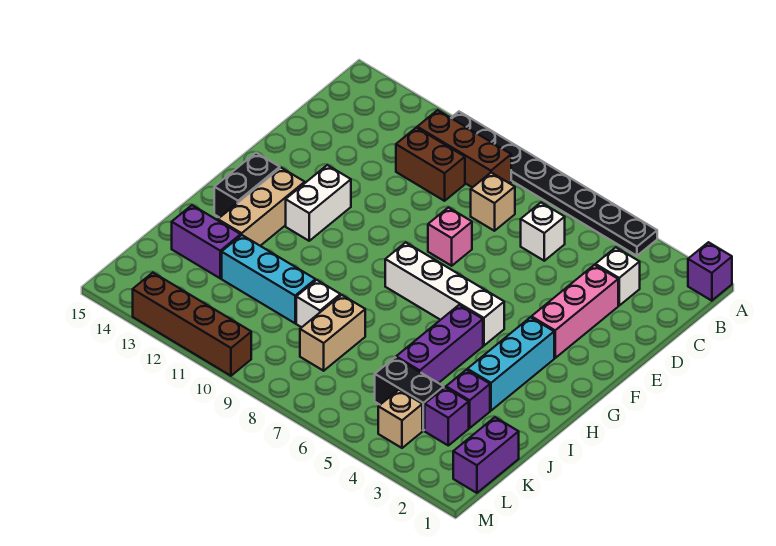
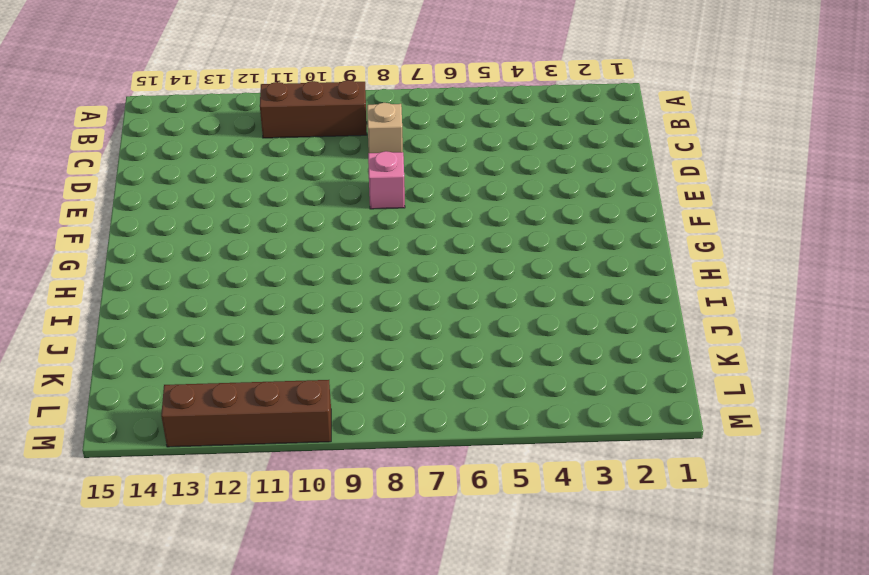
none -> purple 1x1 brick [688,242,732,301]
none -> black 1x8 plate [451,112,657,256]
none -> white 1x1 brick [595,247,640,306]

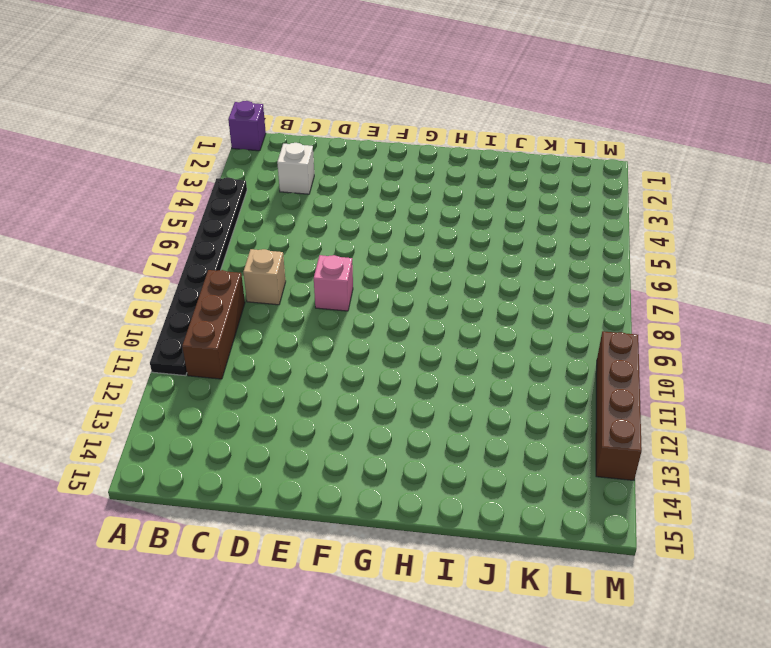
none -> white 1x1 brick [521,203,565,261]
none -> brown 1x2 brick [396,128,465,201]
none -> pink 1x3 brick [531,265,618,358]

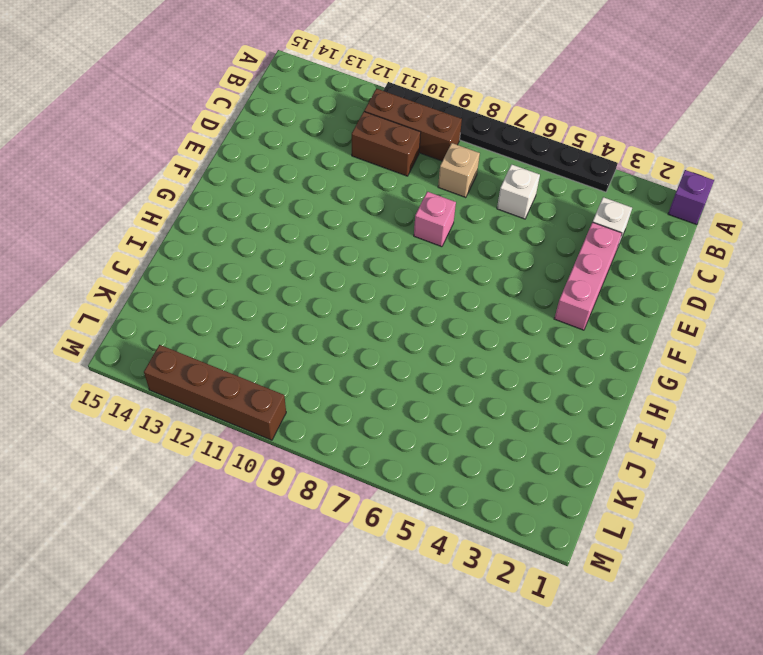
none -> white 1x2 brick [286,165,351,241]
none -> cyan 1x3 brick [467,317,554,411]
none -> white 1x4 brick [385,242,504,346]

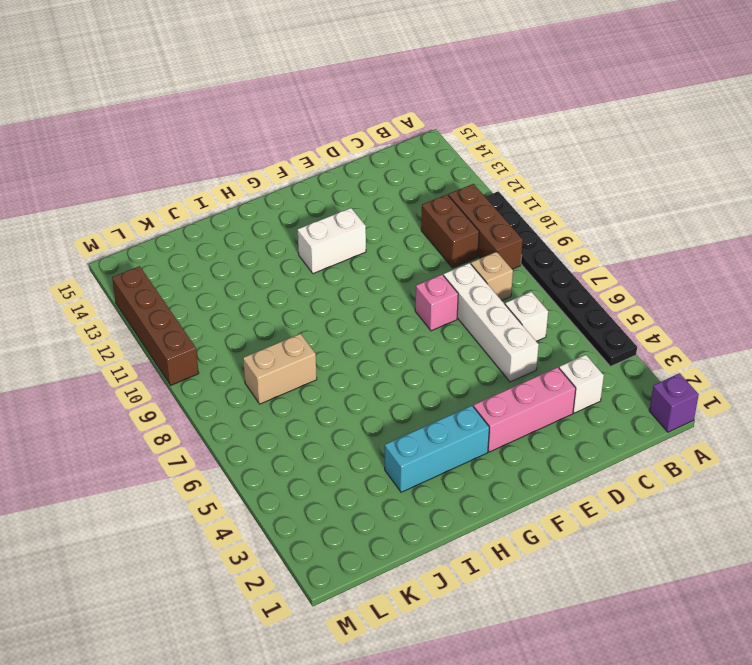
white 1x4 brick [444,263,539,382] -> white 1x4 brick moved to [385,242,504,346]
none -> tan 1x3 brick [218,168,305,246]
none -> black 1x2 brick [214,153,280,218]
none -> purple 1x3 brick [396,305,483,383]

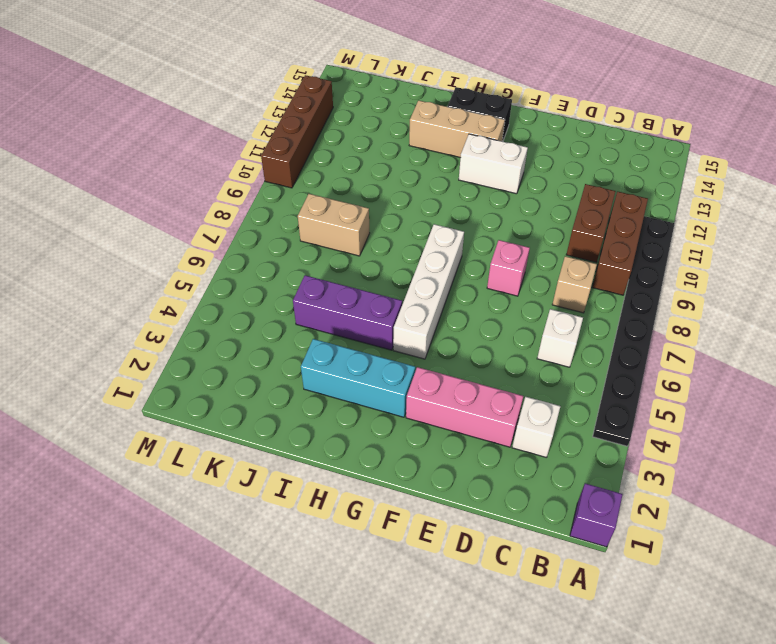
none -> purple 1x1 brick [446,370,490,428]
none -> white 1x1 brick [296,280,340,327]
none -> cyan 1x3 brick [222,235,315,323]

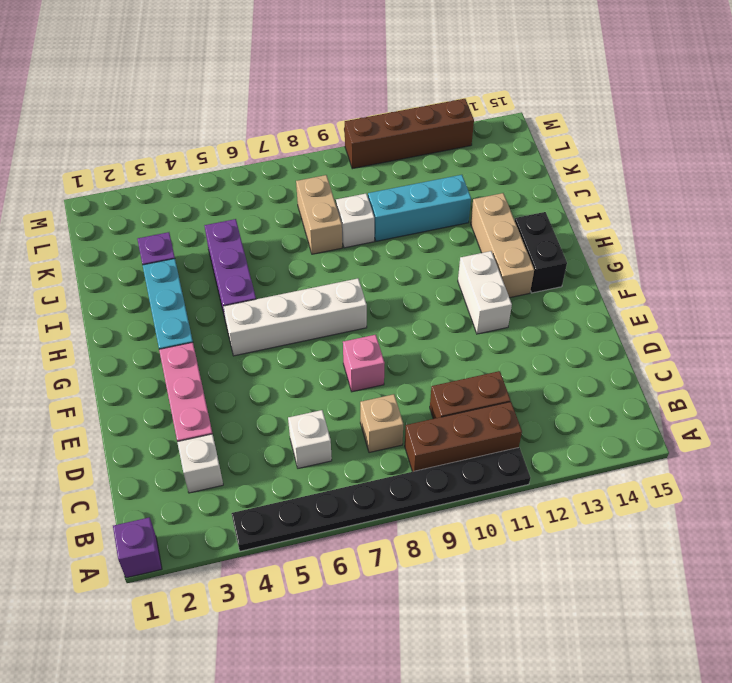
none -> purple 1x2 brick [172,205,241,278]
none -> purple 1x2 brick [453,417,519,493]
none -> purple 1x1 brick [425,387,469,445]

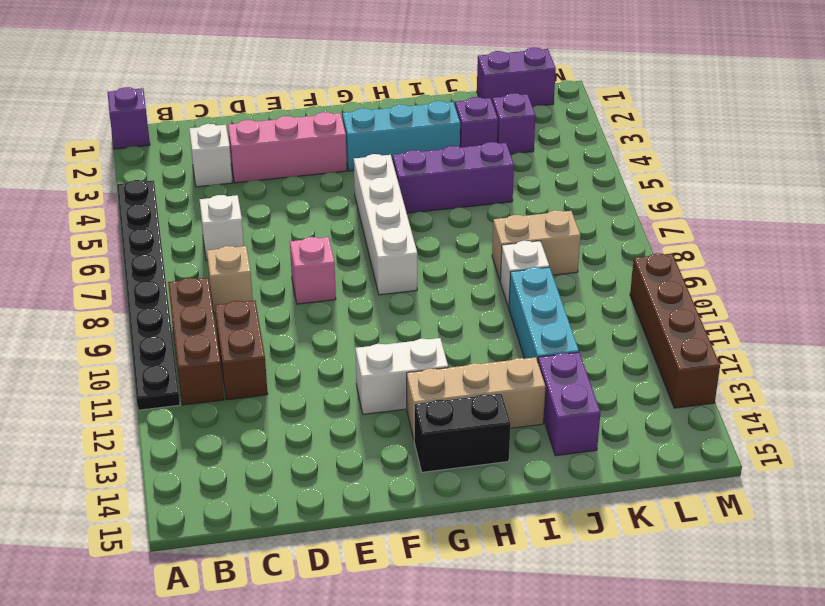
none -> black 1x2 brick [375,357,444,431]
none -> tan 1x1 brick [378,390,422,448]

